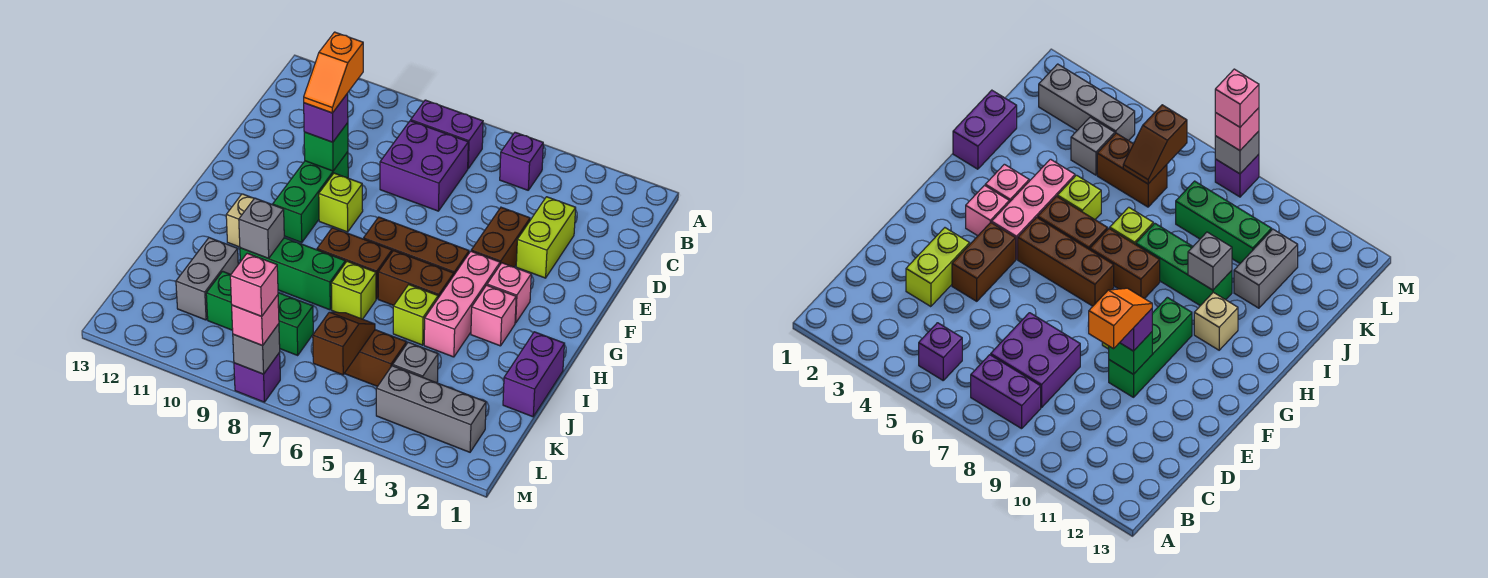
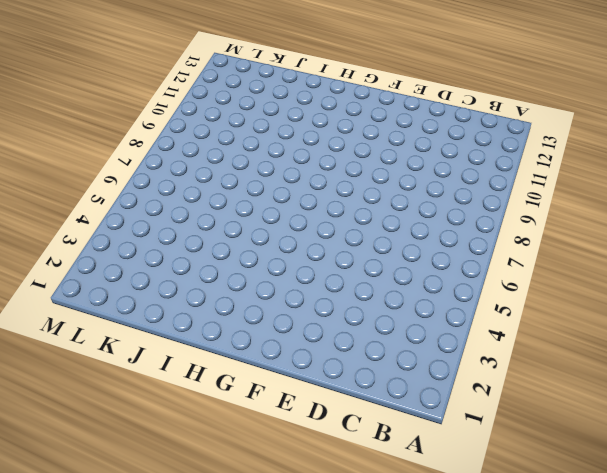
none -> purple 1x1 brick [500,132,543,190]
none -> purple 1x2 brick [411,100,483,168]
none -> purple 2x2 brick [380,121,468,211]
none -> lime 1x2 brick [516,197,576,278]

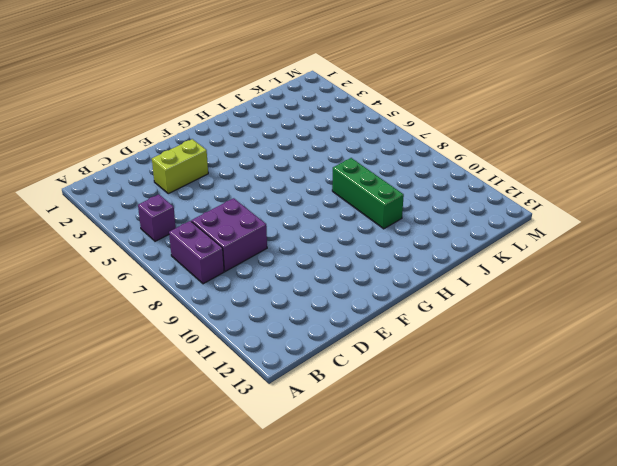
none -> brown 1x2 brick [471,207,530,267]
none -> green 1x3 brick [273,152,348,243]
none -> lime 1x1 brick [319,173,363,232]
none -> pink 1x1 brick [487,263,531,323]

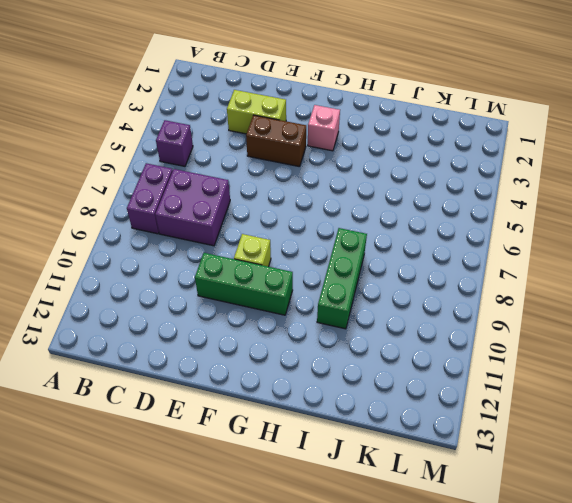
none -> pink 1x3 brick [424,251,500,357]
none -> brown 1x3 brick [364,217,469,274]
none -> pink 1x1 brick [471,285,516,346]
none -> brown 1x2 brick [378,251,454,305]

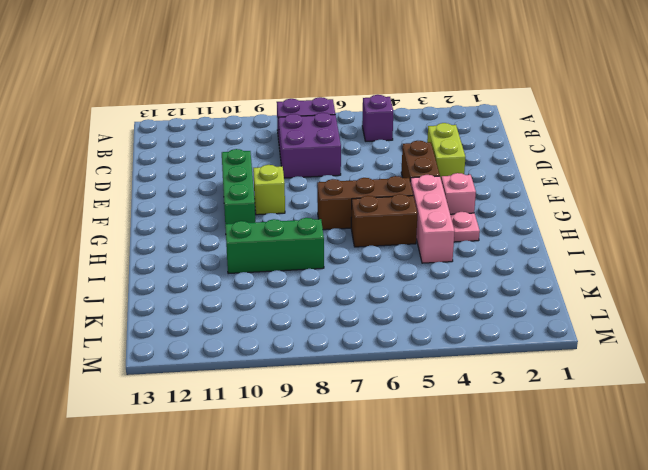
pink 1x1 plate [450,212,480,242] -> pink 1x1 brick [471,285,516,346]
none -> brown 1x2 brick [317,228,392,299]
none -> tan 1x1 brick [226,194,254,247]
none -> purple 1x2 brick [503,332,564,417]
none -> lime 1x1 brick [393,285,438,345]

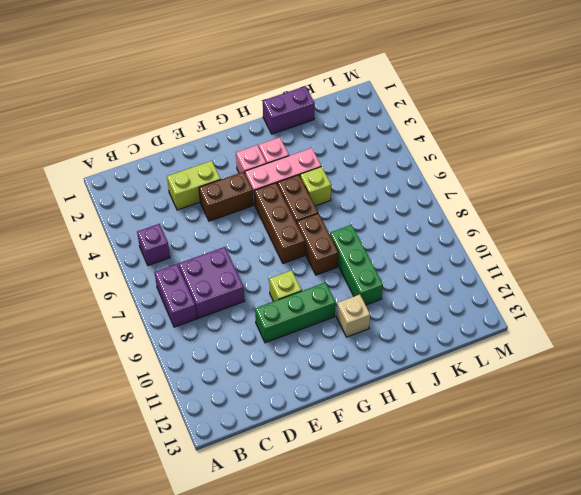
none -> lime 1x1 brick [331,261,376,319]
none -> grey 1x2 brick [176,238,238,320]
none -> grey 1x1 brick [393,342,438,383]
none -> brown 1x2 brick [344,330,406,386]

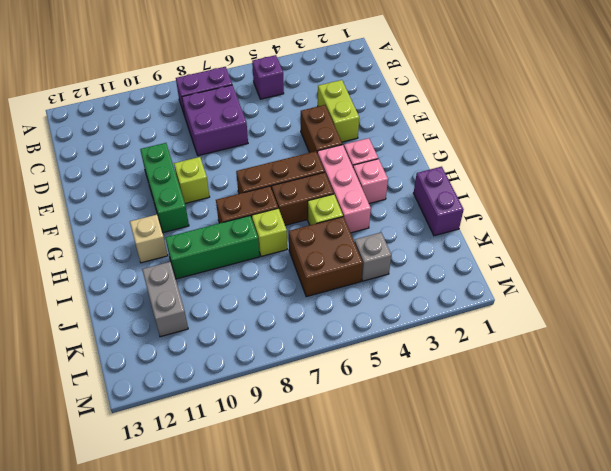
brown 2x2 brick [289,217,363,297] -> brown 1x2 brick [344,330,406,386]
none -> green 1x3 brick [206,271,313,355]
none -> grey 1x3 brick [376,366,486,452]
none -> purple 1x1 brick [234,353,280,402]
none -> green 1x1 brick [304,123,348,171]

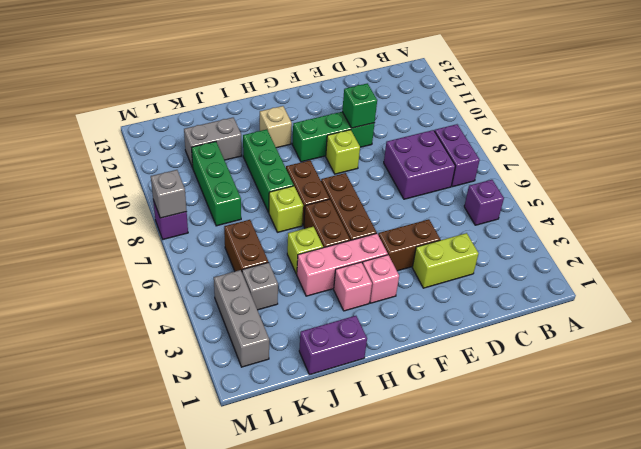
none -> grey 1x1 brick [239,198,284,258]
none -> brown 1x2 slope [313,312,375,375]
none -> purple 1x1 brick [304,93,348,142]
none -> pink 1x1 brick [232,295,279,346]

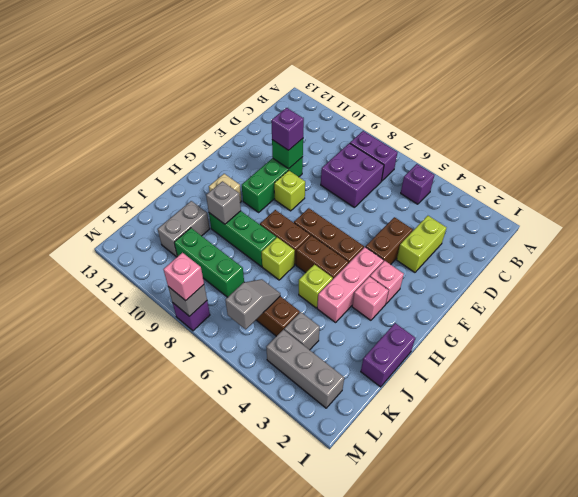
grey 1x2 slope [225,279,280,329] -> brown 1x2 slope [313,312,375,375]
none -> orange 1x2 slope [304,32,363,113]
none -> pink 1x1 brick [230,253,278,316]

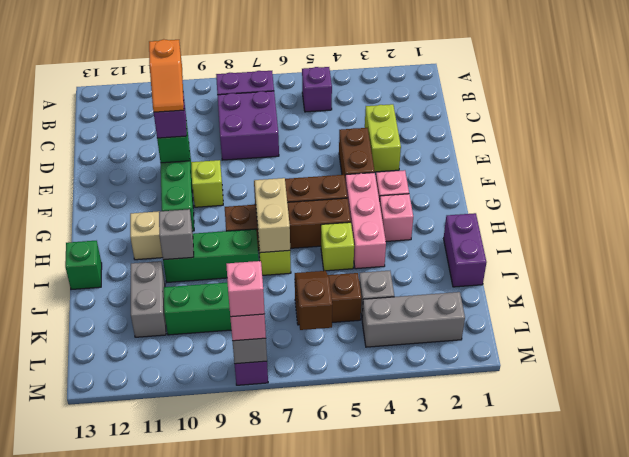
tan 1x2 brick [254,178,290,253] -> none
green 1x1 brick [65,241,102,290] -> none

